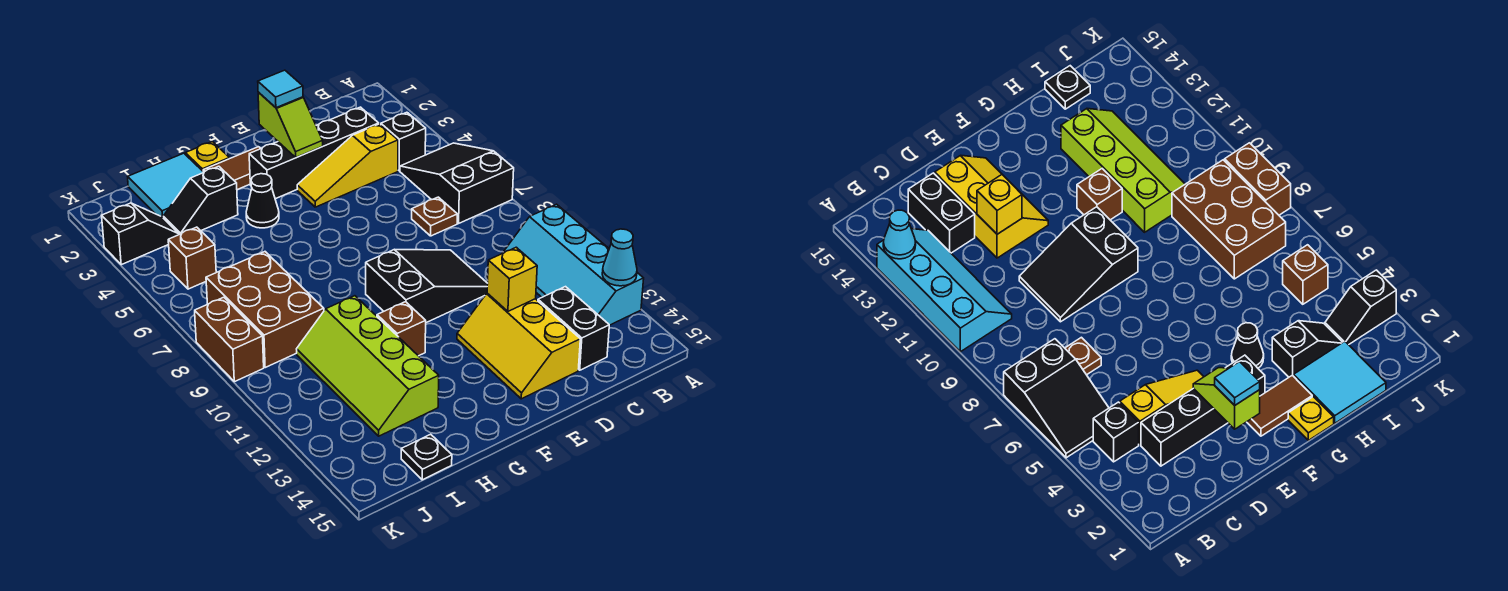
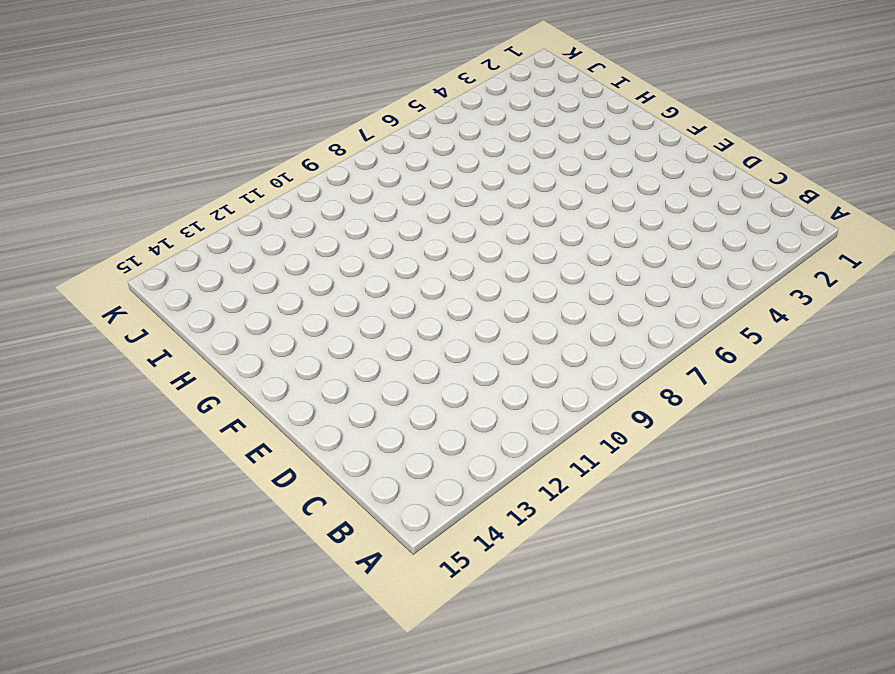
none -> black 2x3 slope [400,143,514,223]
none -> cyan 2x4 slope [503,204,644,325]
none -> black 1x1 brick [381,112,426,171]

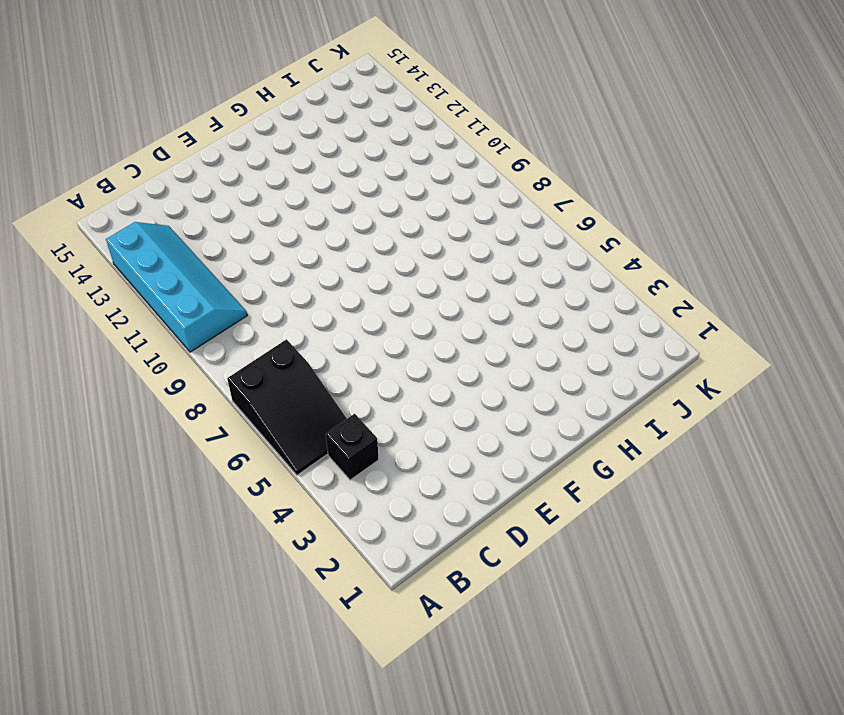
none -> black 1x4 brick [249,107,379,199]
none -> yellow 1x3 slope [297,124,398,207]
none -> brown 1x1 plate [412,197,457,236]

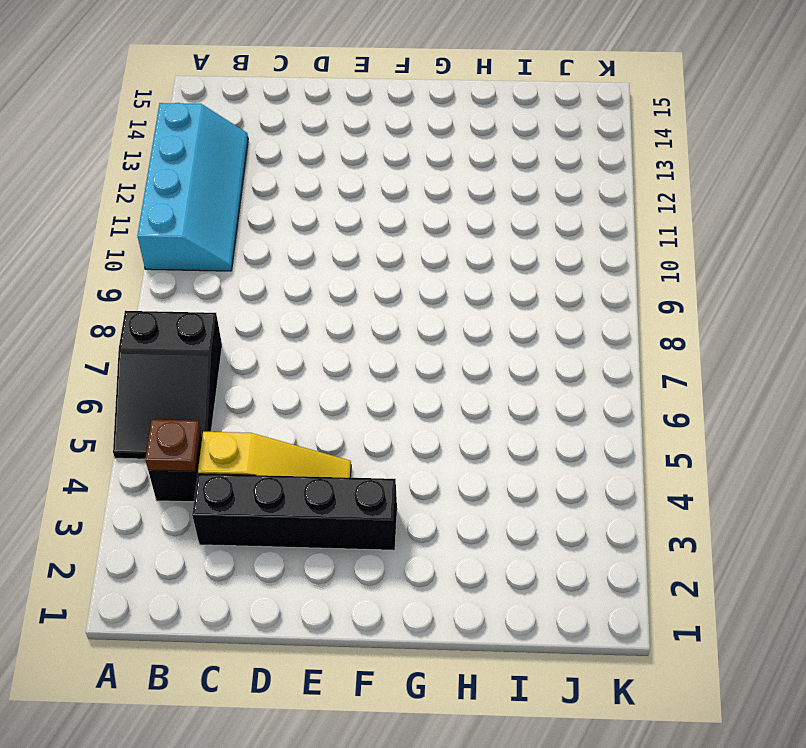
brown 1x1 plate [145,420,201,471] -> brown 1x1 plate moved to [412,197,457,236]
none -> black 1x2 brick [538,287,609,370]
none -> black 2x3 slope [366,250,488,323]
none -> yellow 2x3 slope [457,293,580,399]

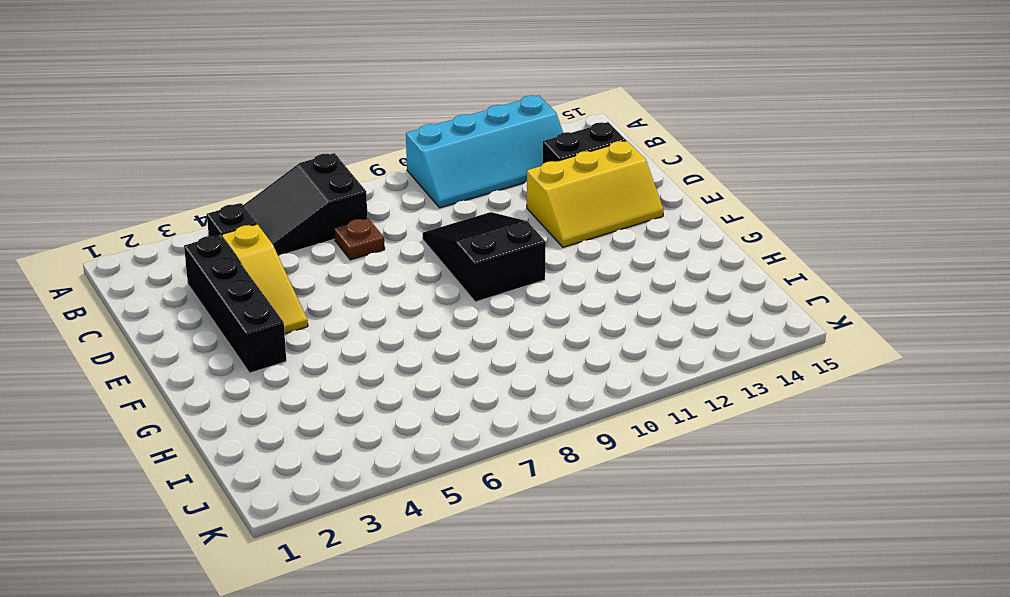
none -> brown 1x2 tile [203,147,261,190]
none -> yellow 1x1 plate [185,142,230,171]
none -> black 1x1 cone [246,174,279,228]

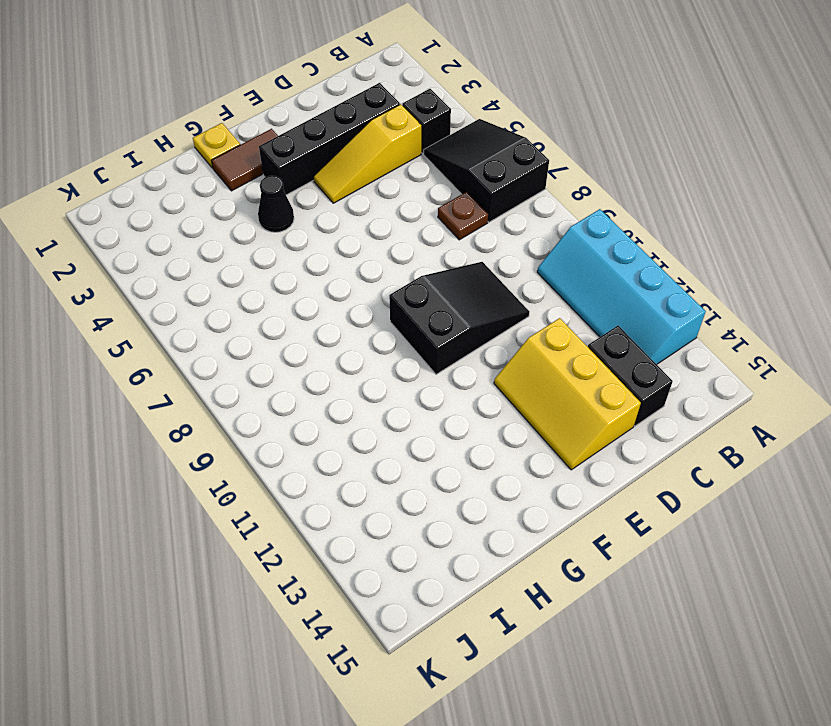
none -> brown 1x1 brick [377,302,426,356]
none -> cyan 2x2 tile [128,153,204,217]
none -> black 1x2 slope [163,166,238,235]

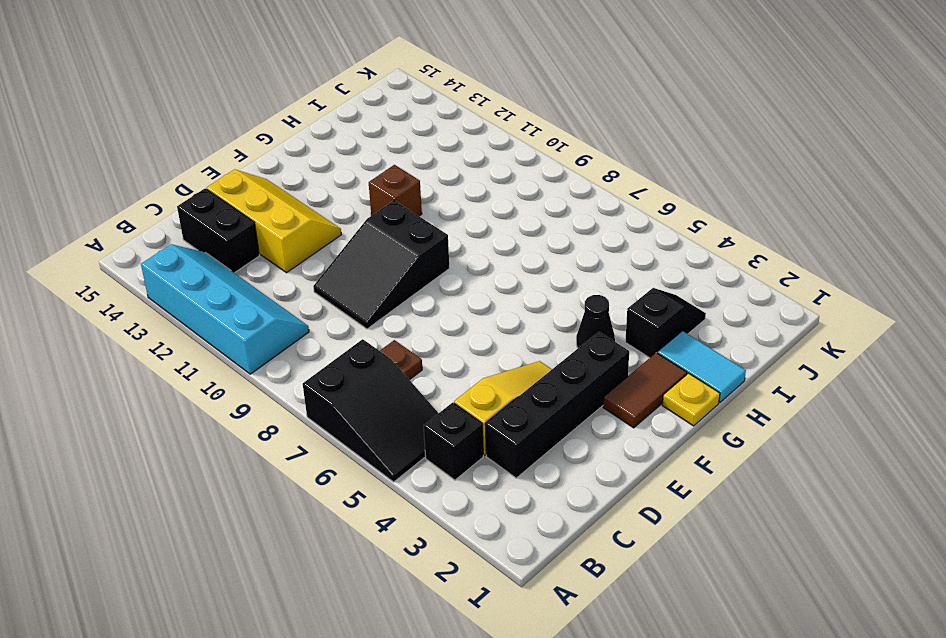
cyan 1x2 tile [657,331,746,402] -> cyan 2x2 tile [128,153,204,217]
none -> lime 2x4 slope [297,296,439,436]
none -> brown 2x3 brick [206,252,324,367]
none -> black 1x1 plate [401,434,452,480]

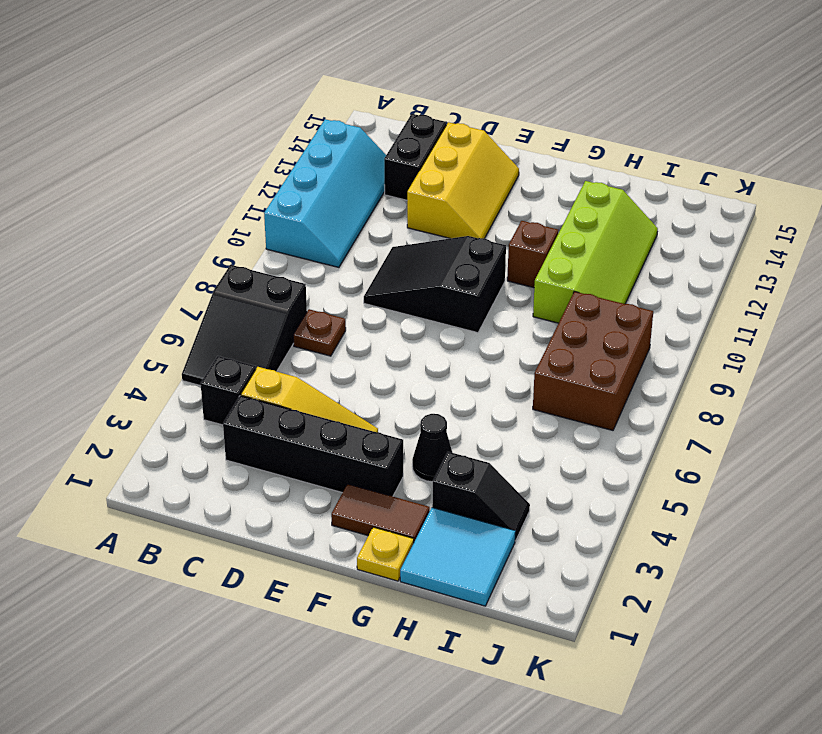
none -> black 1x1 plate [401,434,452,480]
none -> black 1x2 slope [102,203,179,265]
none -> brown 1x1 brick [168,227,216,289]

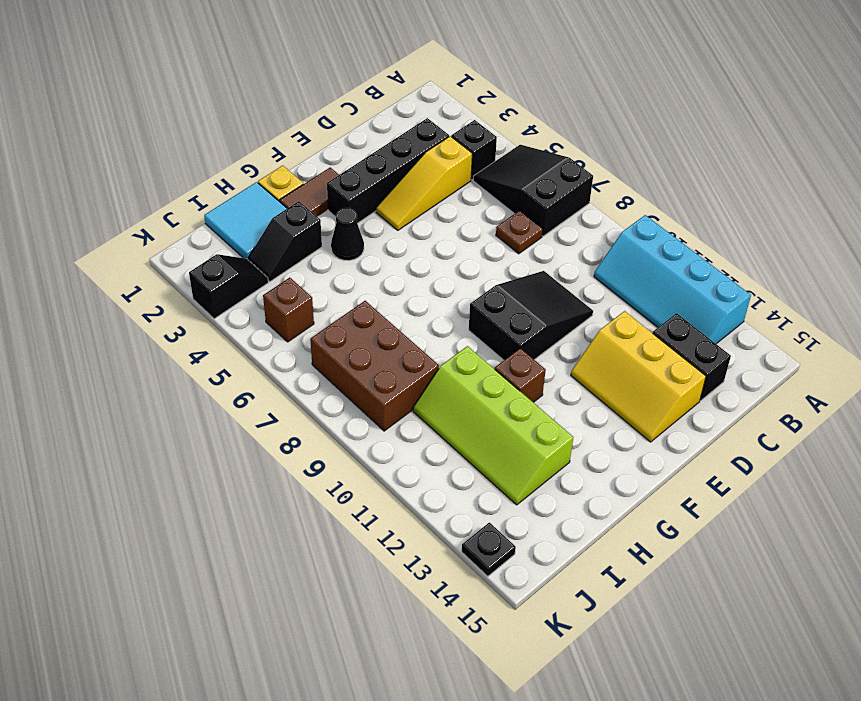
black 1x1 plate [462,522,516,576] -> black 1x1 plate moved to [401,434,452,480]
none -> brown 1x2 brick [195,297,264,382]
none -> cyan 1x1 cone [602,229,637,286]
none -> yellow 1x1 brick [487,247,537,311]

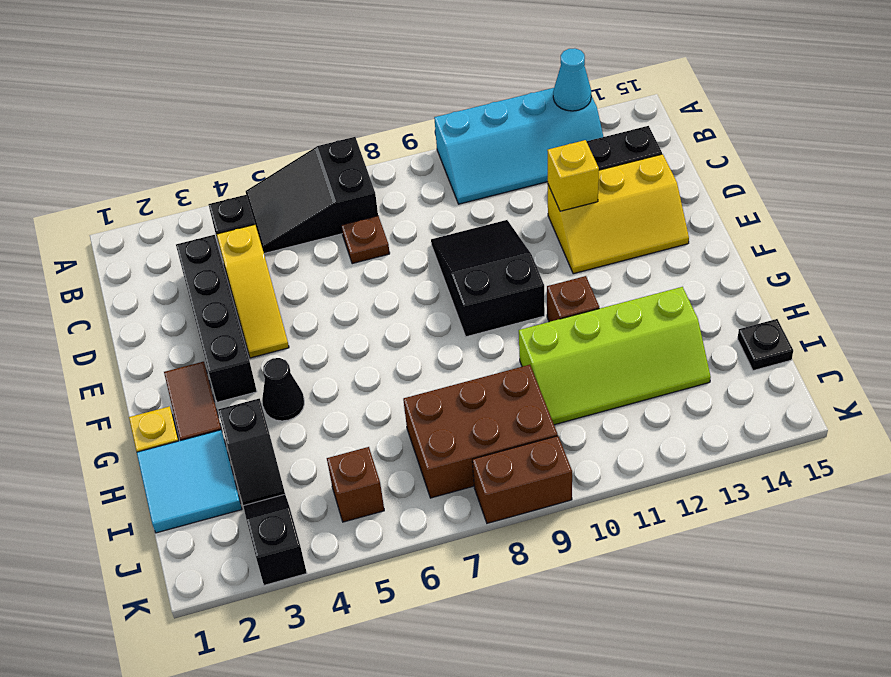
none -> lime 1x2 slope [258,92,323,158]
none -> cyan 1x1 tile [258,70,303,108]

